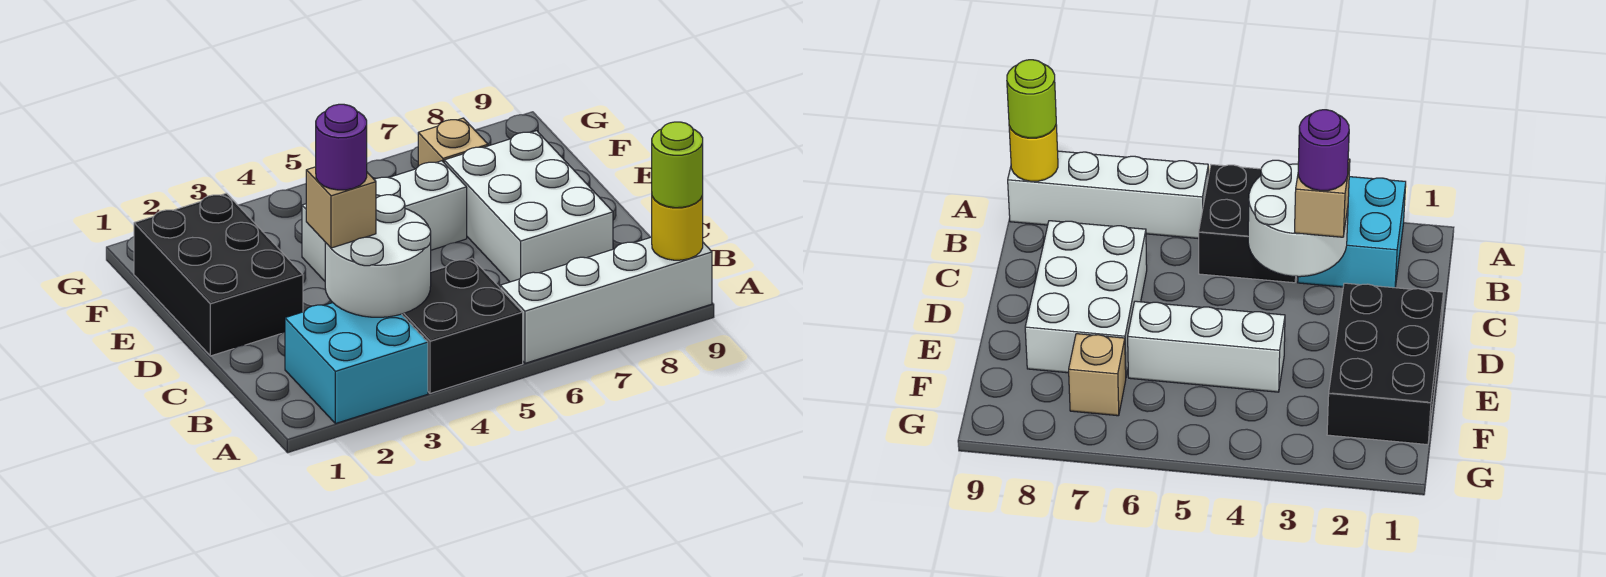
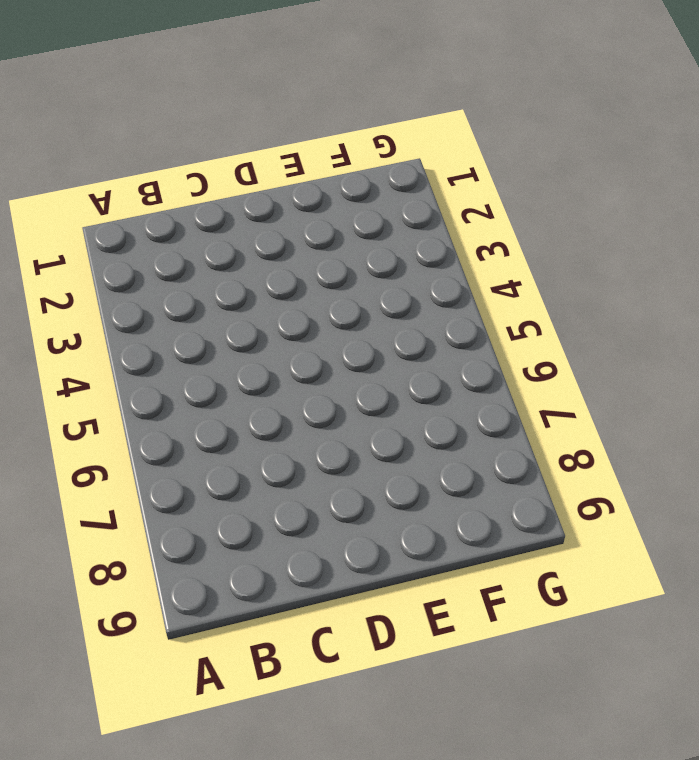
none -> cyan 2x2 brick [285,303,428,424]
none -> black 2x2 brick [402,259,523,394]
none -> white 1x4 brick [500,237,712,363]

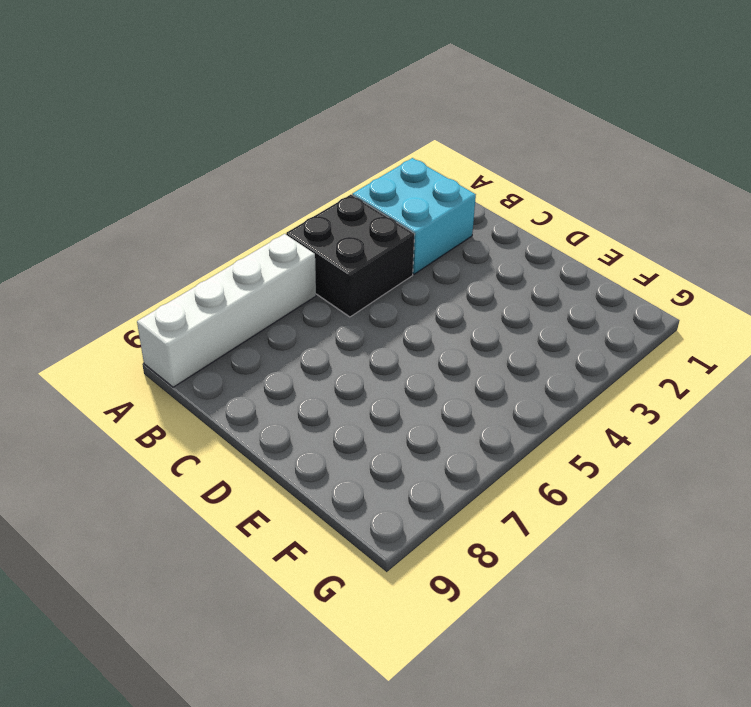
none -> white 2x3 brick [444,131,613,282]
none -> black 2x3 brick [134,193,303,356]
none -> white 1x3 brick [302,161,467,281]

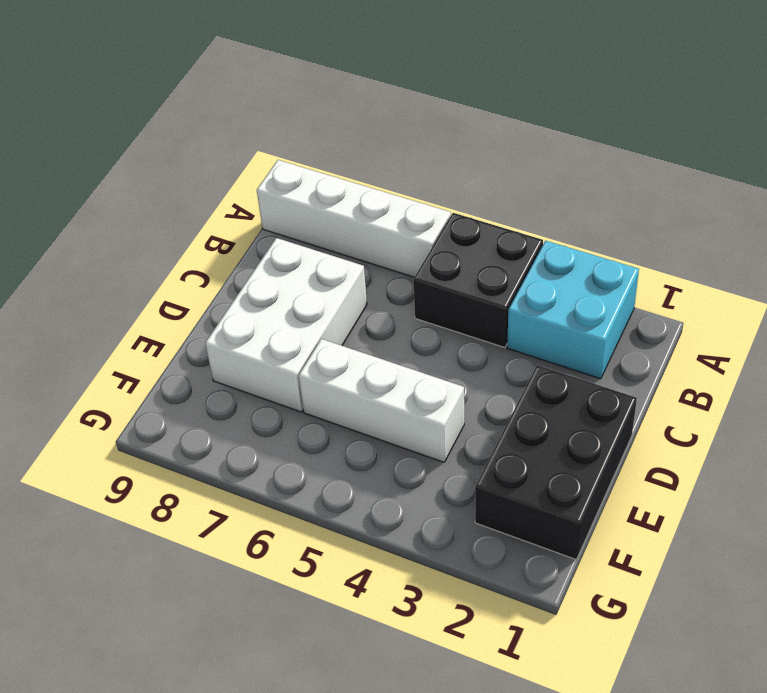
none -> tan 1x1 brick [418,118,488,166]
none -> yellow 1x1 round brick [652,195,703,260]
none -> white 2x2 round brick [325,195,431,317]

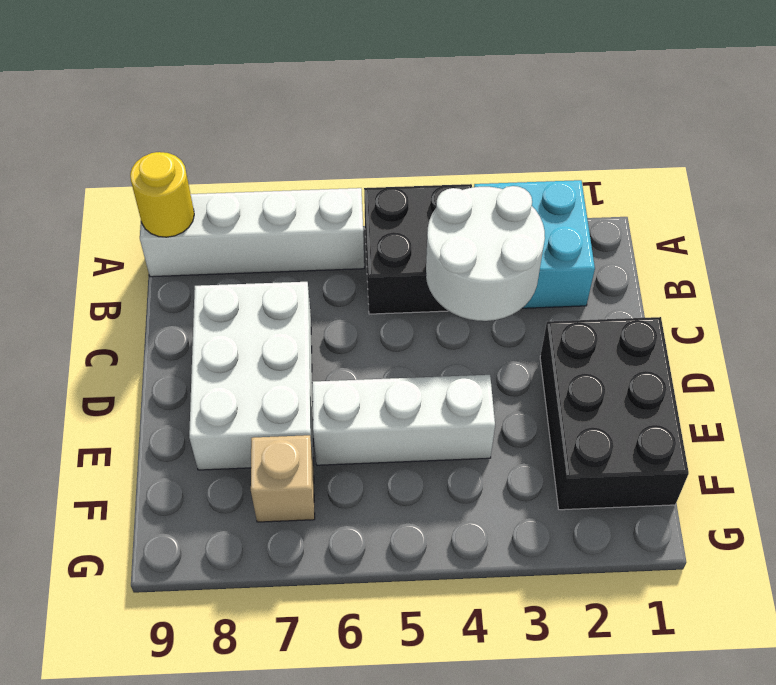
none -> lime 1x1 round brick [652,122,703,208]
none -> tan 1x1 brick [306,167,376,248]
none -> purple 1x1 round brick [316,104,367,190]

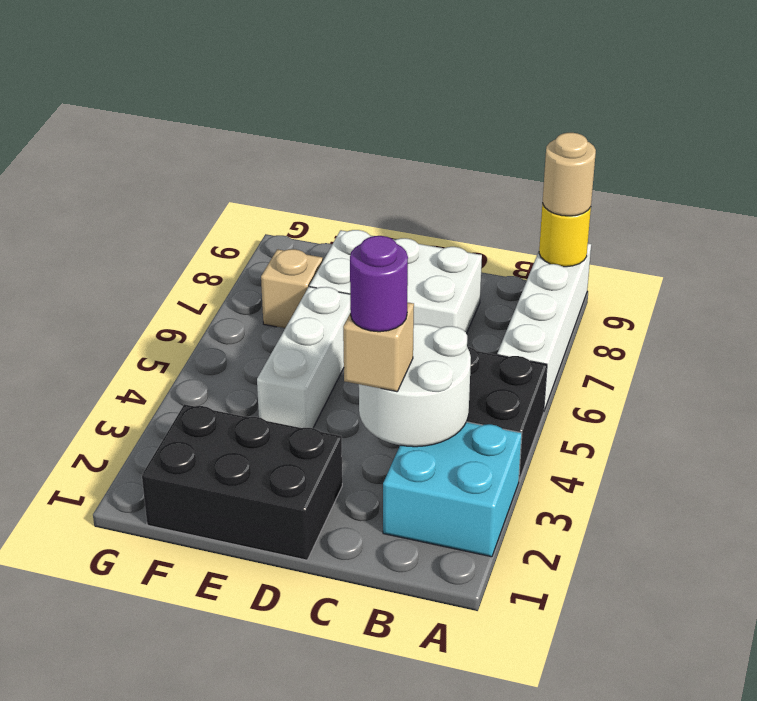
tan 1x1 round brick [542,133,596,216] -> lime 1x1 round brick [652,122,703,208]

